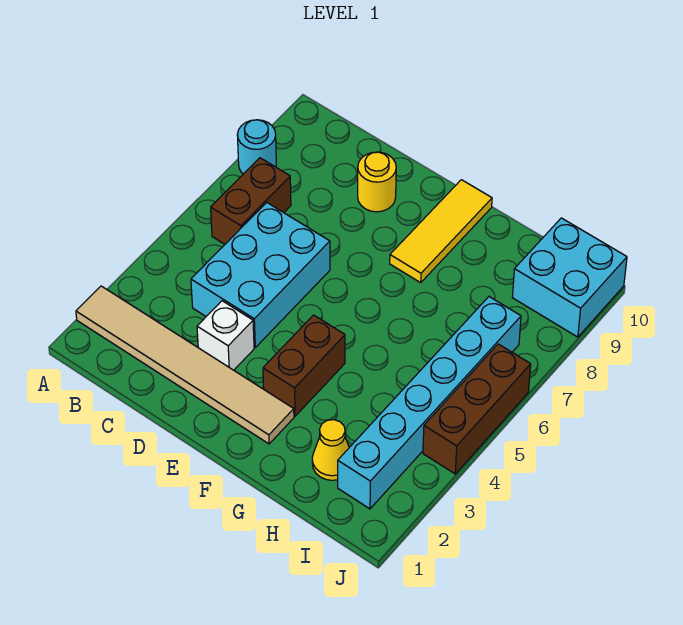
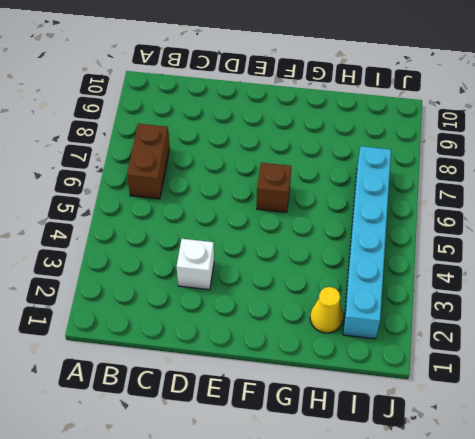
brown 1x1 brick [257,163,291,212] -> none
none -> tan 1x6 tile [76,286,294,444]
none -> cyan 1x1 round brick [237,120,276,174]
none -> cyan 2x3 brick [191,203,330,347]

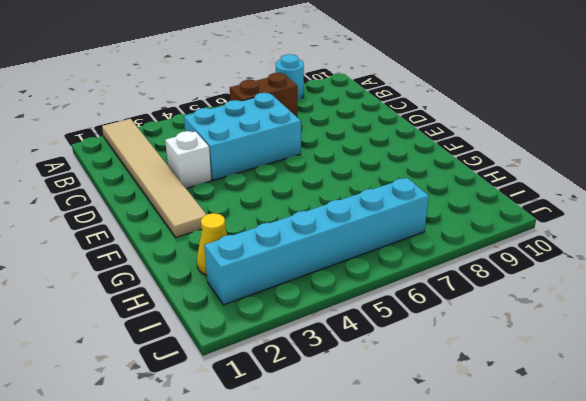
none -> yellow 1x1 round brick [358,152,396,212]
none -> brown 1x2 brick [263,315,345,416]
none -> yellow 1x3 tile [390,180,492,283]

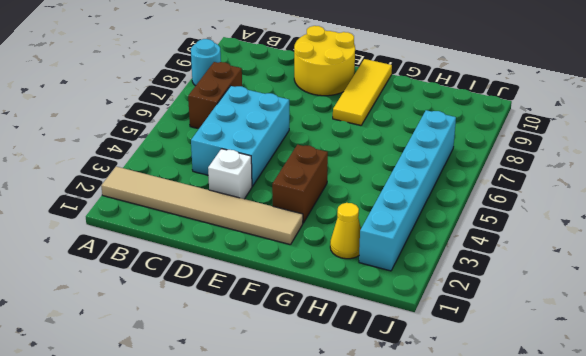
yellow 2x2 round brick [294,26,355,96] -> yellow 1x1 round brick [358,152,396,212]
none -> cyan 2x2 brick [512,218,627,337]
none -> brown 1x3 brick [423,344,531,474]

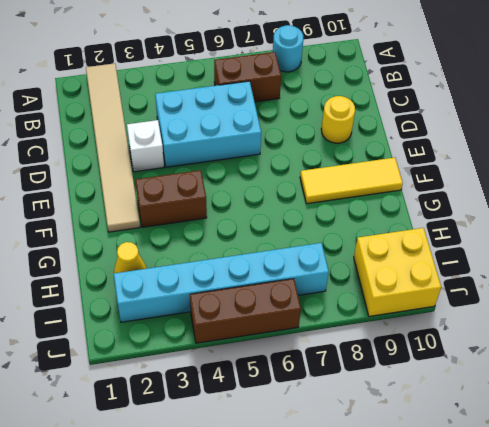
yellow 2x2 brick [354,228,441,316] -> cyan 2x2 brick [512,218,627,337]

